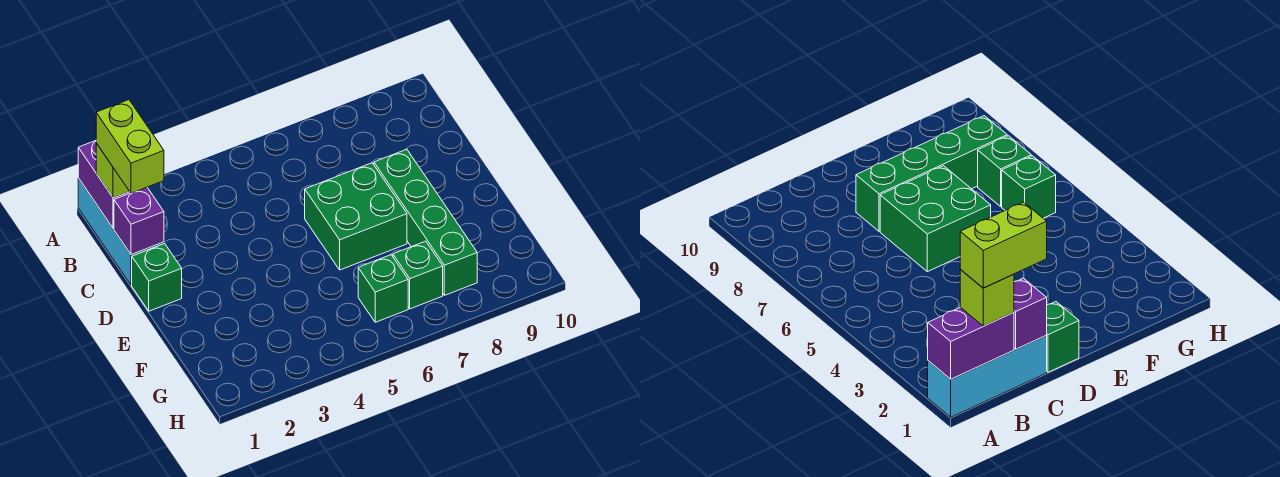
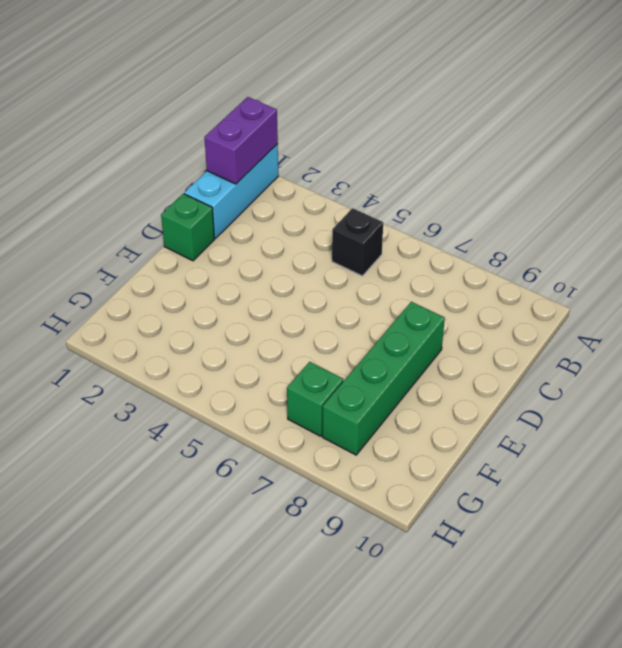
black 1x1 brick [332,208,383,276] -> none
none -> green 2x2 brick [305,163,407,270]
none -> green 1x1 brick [358,255,408,322]

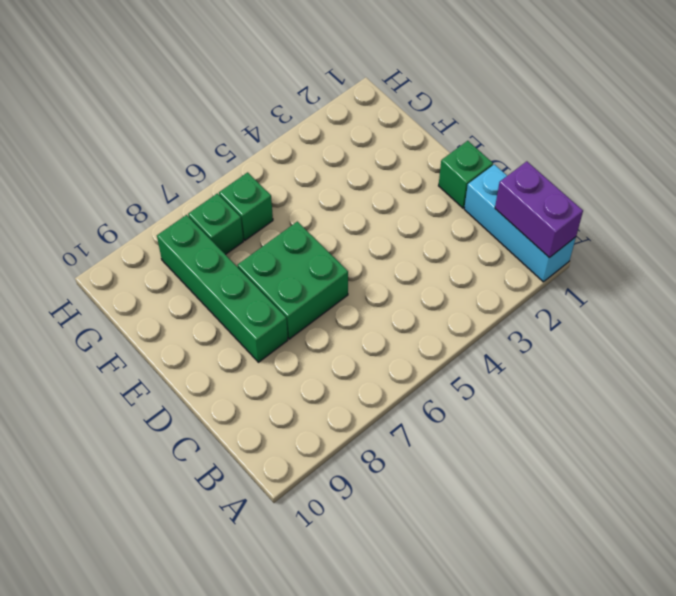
none -> purple 1x1 brick [114,187,164,255]
none -> lime 1x1 brick [96,143,129,198]

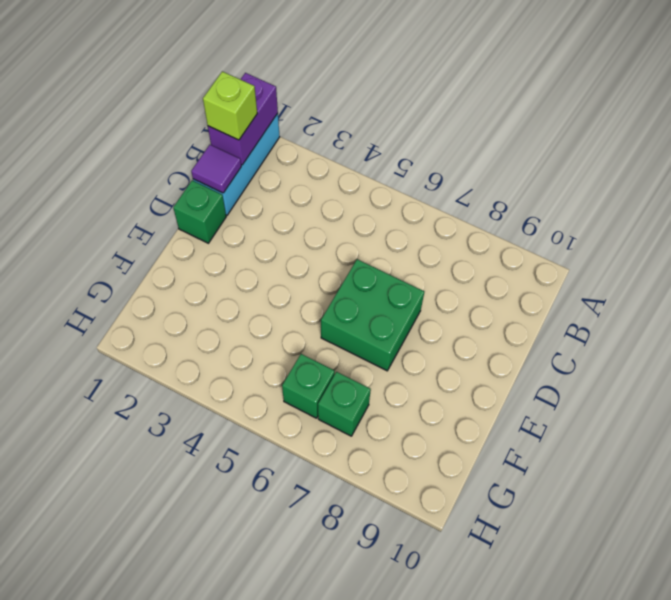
purple 1x1 tile [191,145,241,193] -> purple 1x1 brick [114,187,164,255]
none -> green 1x4 brick [374,149,477,295]
none -> lime 1x2 brick [96,100,164,193]

